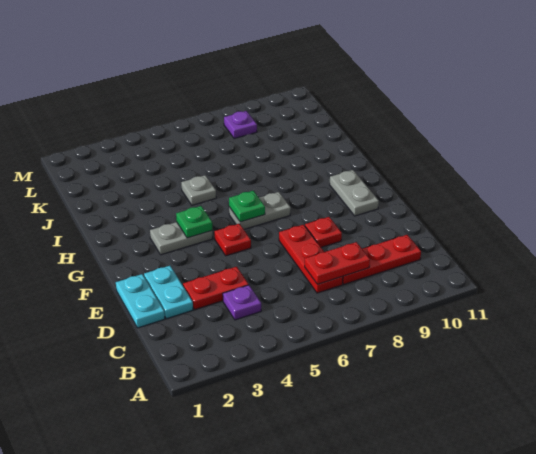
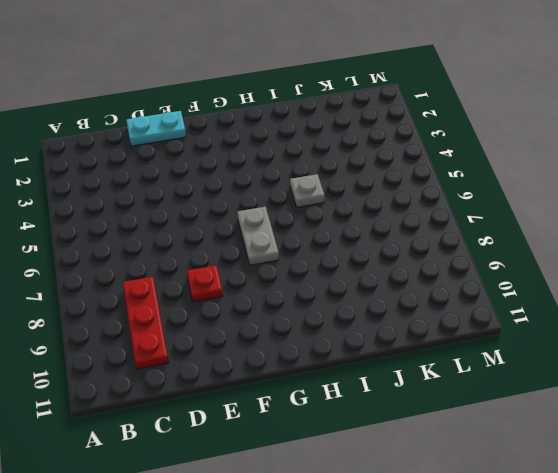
none -> purple 1x1 plate [223,285,261,320]
none -> red 1x3 plate [279,225,343,293]
none -> cyan 1x2 plate [144,266,193,319]

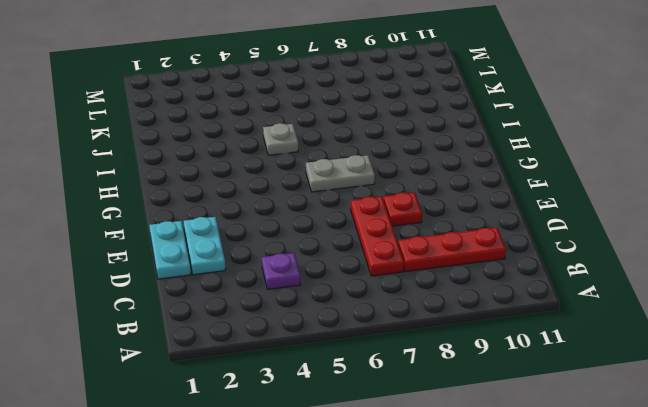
none -> red 1x2 plate [183,267,249,310]
none -> red 1x1 plate [214,224,251,256]
none -> grey 1x2 plate [330,170,379,216]

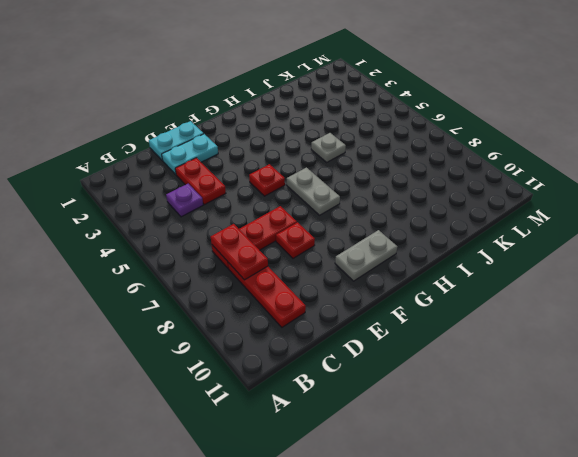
none -> grey 1x2 plate [150,222,213,255]
none -> purple 1x1 plate [224,111,257,138]
none -> green 1x1 plate [176,206,212,238]

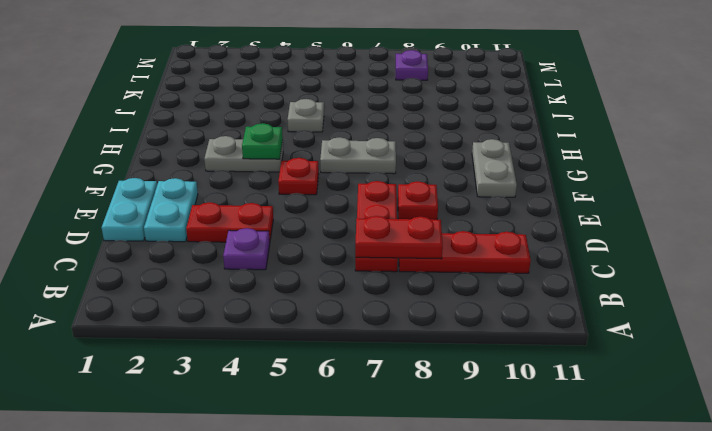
none -> green 1x1 plate [229,191,265,222]

